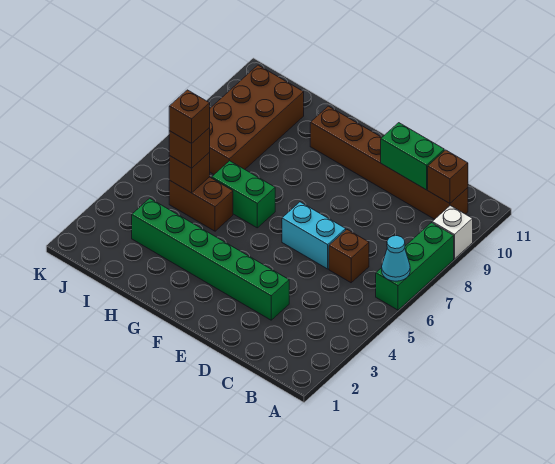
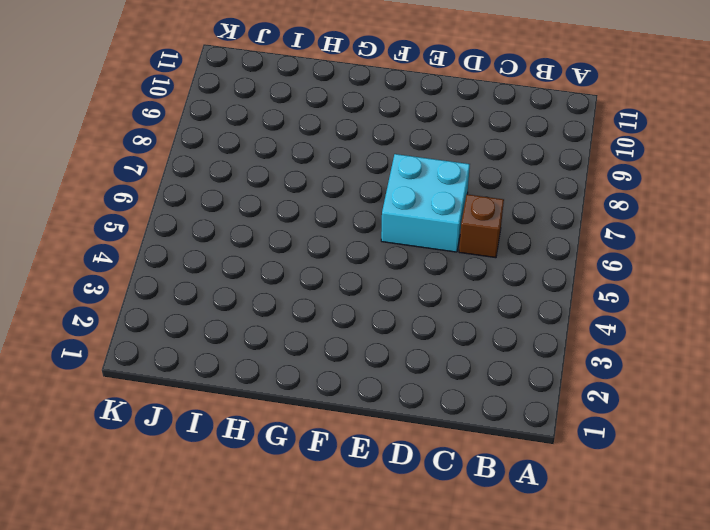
cyan 2x2 brick [381,154,470,252] -> cyan 1x2 brick [282,202,346,269]
none -> green 1x3 brick [376,223,454,310]
none -> white 1x1 brick [432,206,473,259]
none -> brown 1x6 brick [310,106,468,219]

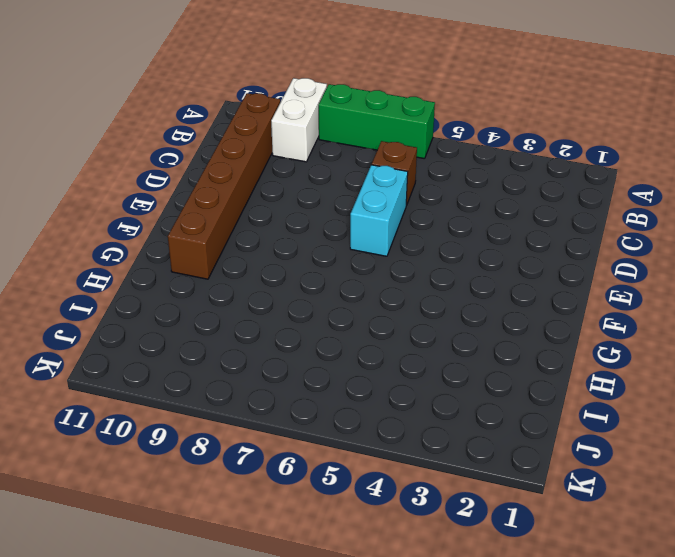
white 1x2 brick [271,78,327,162] -> white 1x1 brick [432,206,473,259]
none -> green 1x6 brick [132,198,289,320]
none -> green 1x2 brick [212,161,275,228]
none -> brown 1x2 brick [169,177,233,231]

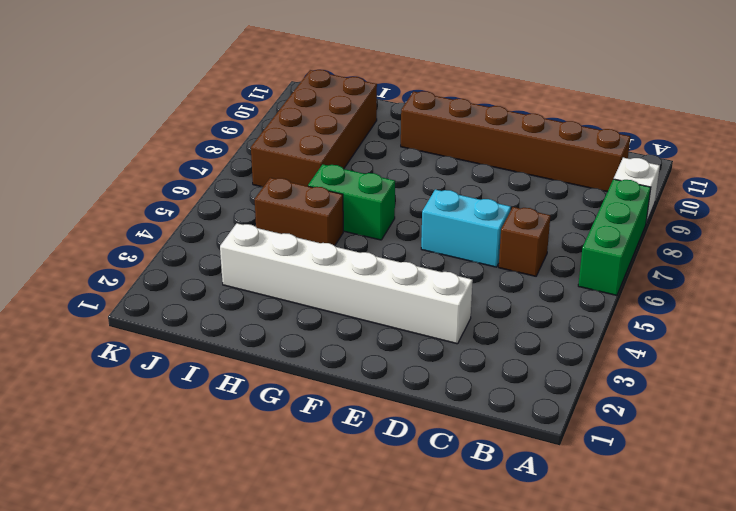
white 1x6 brick [220,223,473,344] -> green 1x6 brick [132,198,289,320]
none -> cyan 1x1 cone [382,236,410,281]
none -> brown 1x1 brick [428,150,468,203]
none -> green 1x2 brick [381,123,444,190]

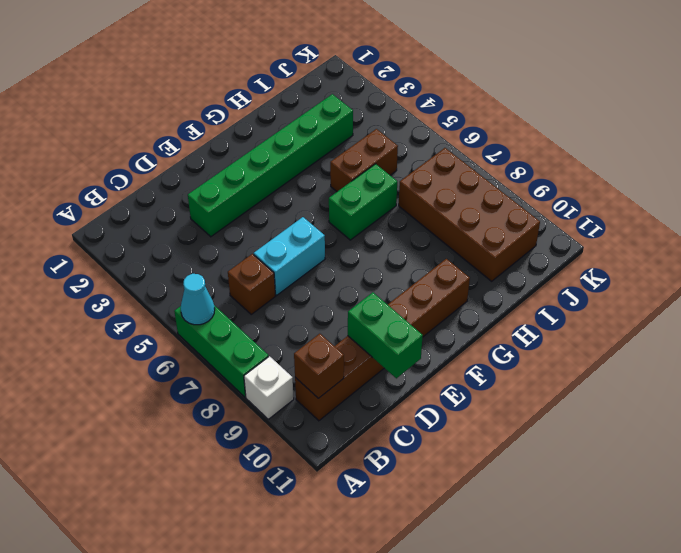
green 1x2 brick [348,292,423,378] -> green 1x2 brick turned to [381,123,444,190]
none -> brown 1x1 brick [169,152,210,193]
none -> brown 1x1 brick [169,128,210,168]
none -> brown 1x1 brick [169,90,210,143]

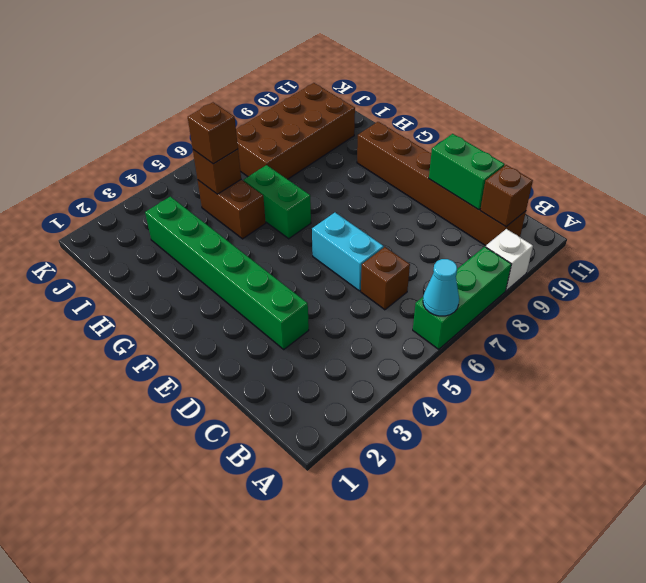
none -> brown 1x1 brick [169,90,210,143]

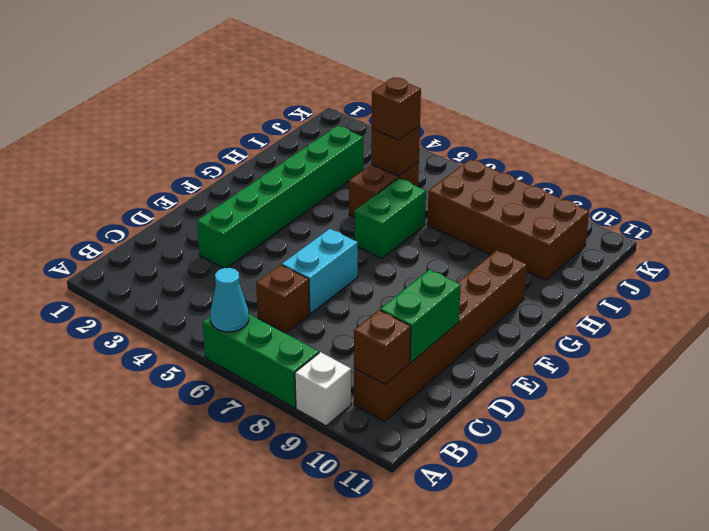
none -> brown 1x1 brick [169,90,210,143]

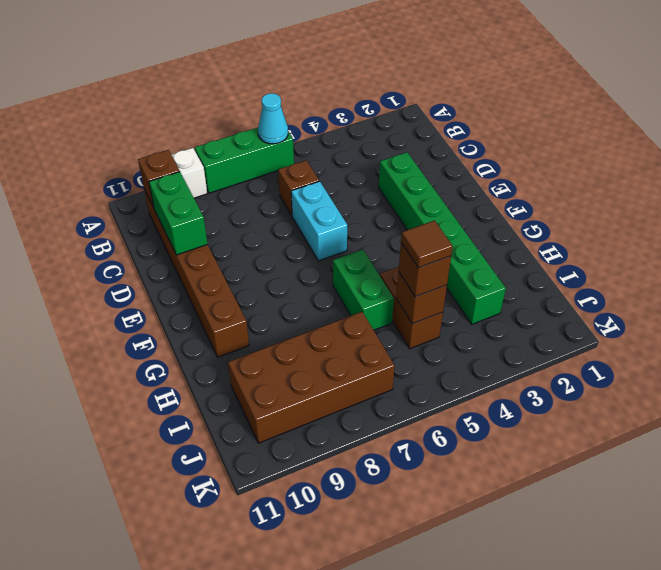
brown 1x1 tile [401,221,453,268] -> brown 1x1 brick [169,90,210,143]

